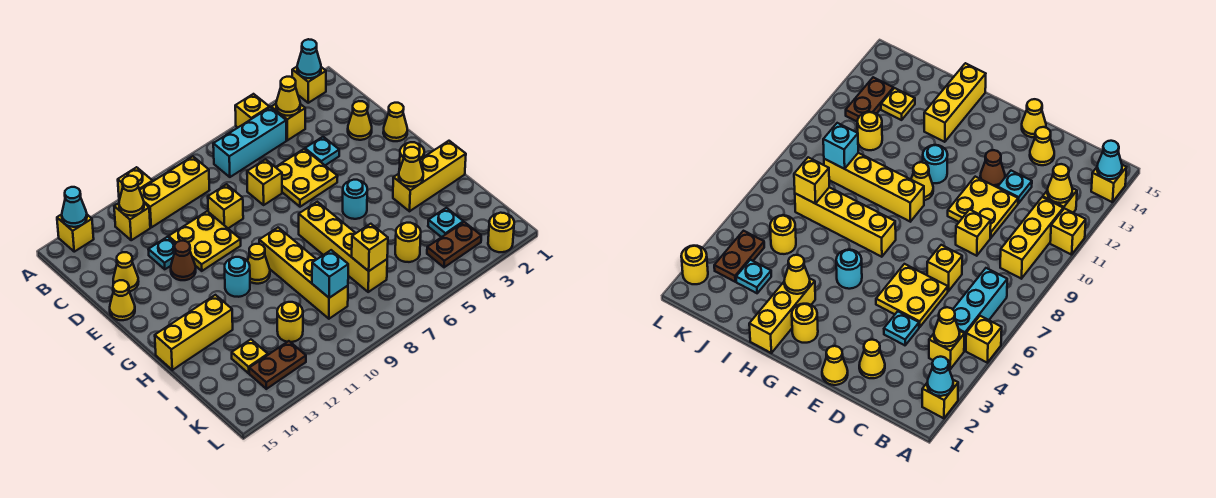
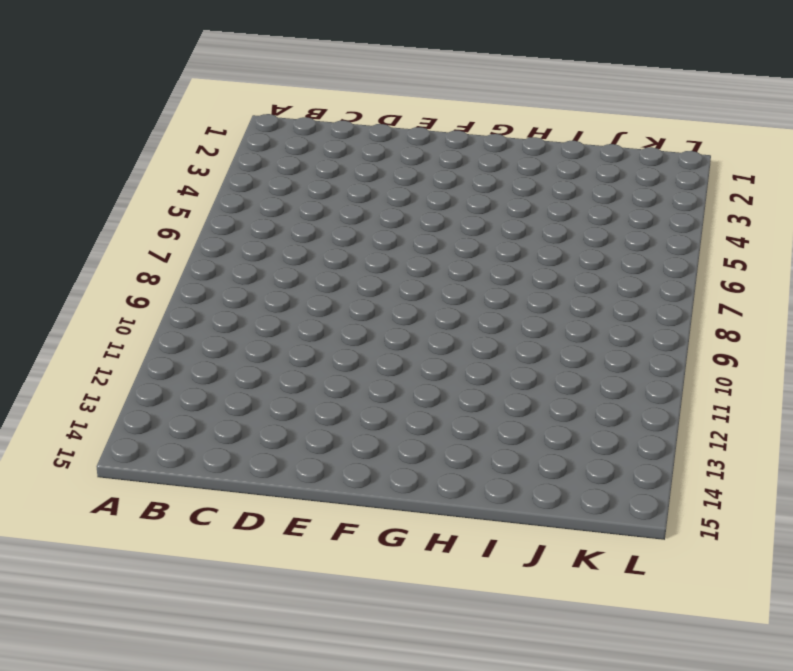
none -> yellow 1x1 brick [292,67,326,103]
none -> yellow 1x1 brick [235,94,269,128]
none -> yellow 1x1 brick [118,167,153,200]
none -> yellow 1x1 brick [57,214,94,252]

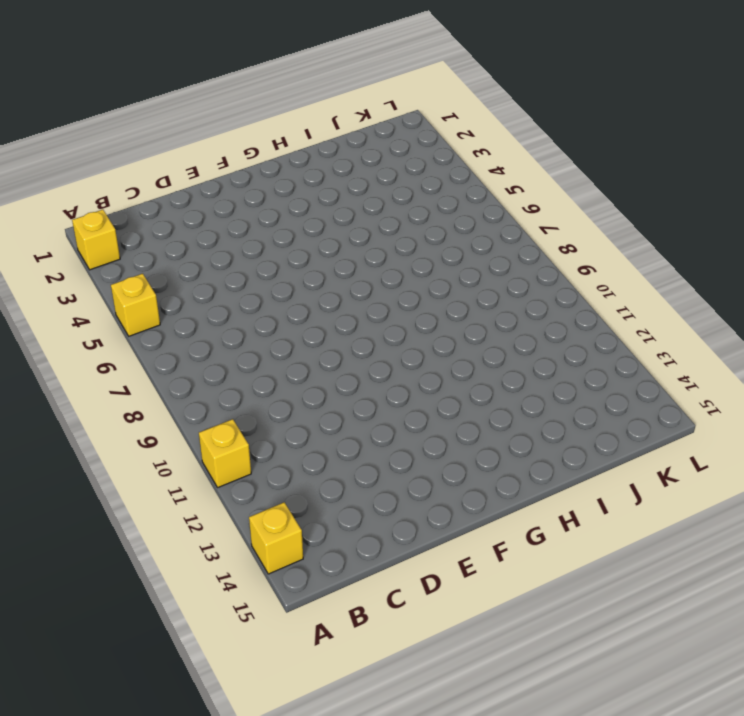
none -> yellow 1x1 brick [271,104,305,140]
none -> cyan 1x3 brick [213,107,286,177]
none -> yellow 1x3 brick [140,156,209,227]
none -> yellow 1x1 brick [114,203,150,240]

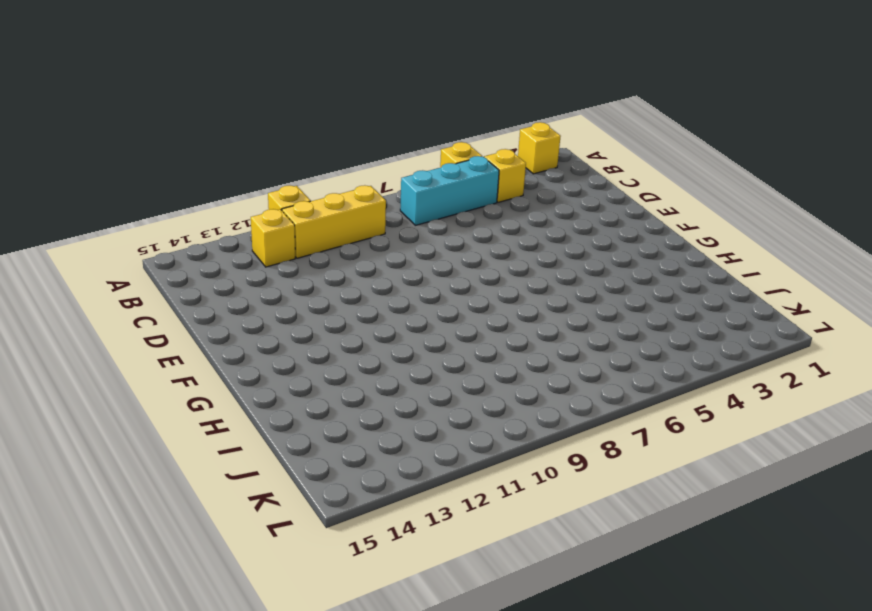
none -> yellow 1x1 brick [57,214,94,252]
none -> yellow 1x1 cone [348,101,372,140]
none -> cyan 1x1 plate [305,137,339,165]
none -> yellow 2x2 plate [276,149,338,207]

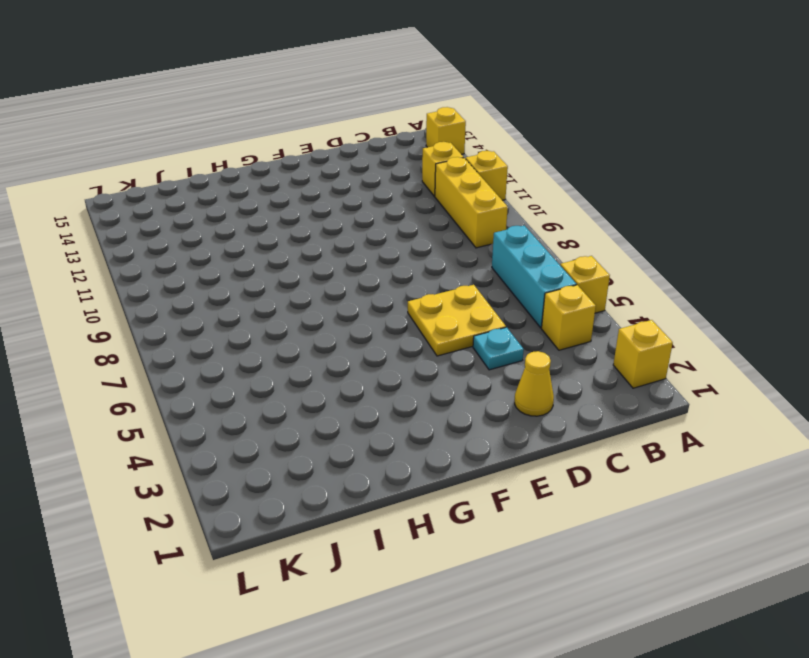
none -> yellow 1x1 brick [247,159,282,205]
none -> yellow 1x1 brick [208,184,243,228]
none -> yellow 2x2 plate [169,211,241,271]
none -> cyan 1x1 plate [148,237,176,269]

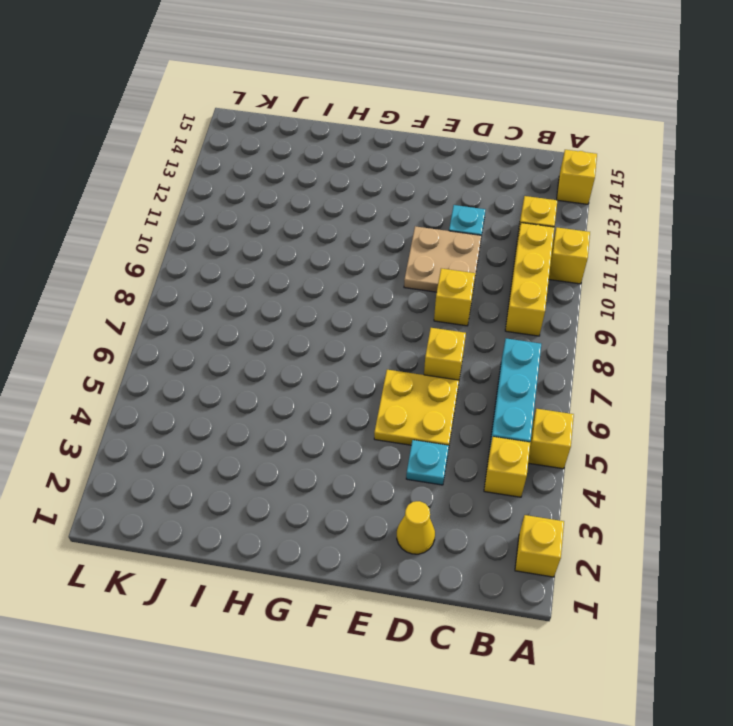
tan 2x2 plate [404,226,482,292] -> yellow 2x2 plate [169,211,241,271]
none -> yellow 1x1 cone [113,252,139,292]
none -> yellow 1x1 cone [383,103,407,141]
none -> brown 1x1 cone [171,241,196,280]
none -> yellow 1x1 cone [110,280,135,320]

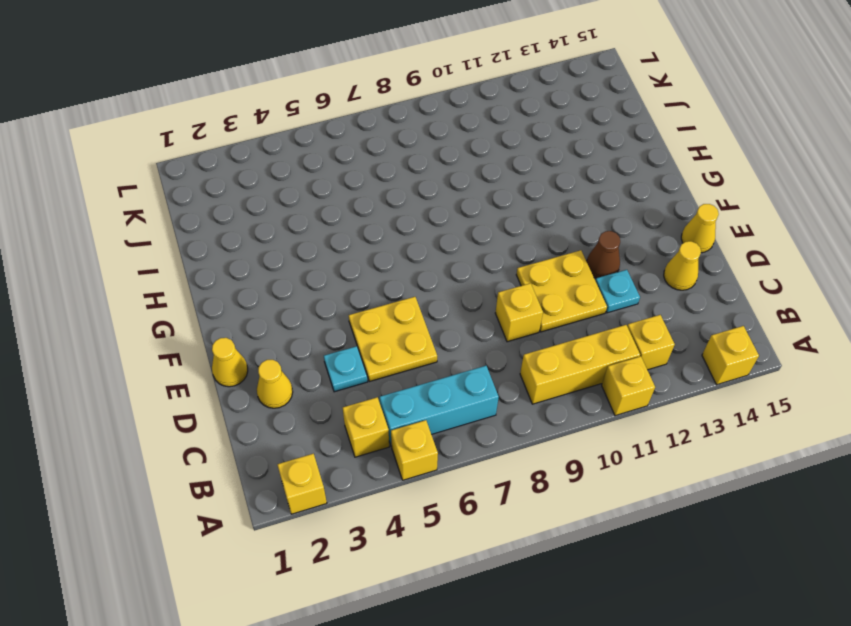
none -> yellow 1x1 brick [247,159,282,205]
none -> yellow 1x1 round brick [399,142,424,170]
none -> cyan 1x1 round brick [343,180,367,219]
none -> yellow 1x4 brick [299,202,387,292]

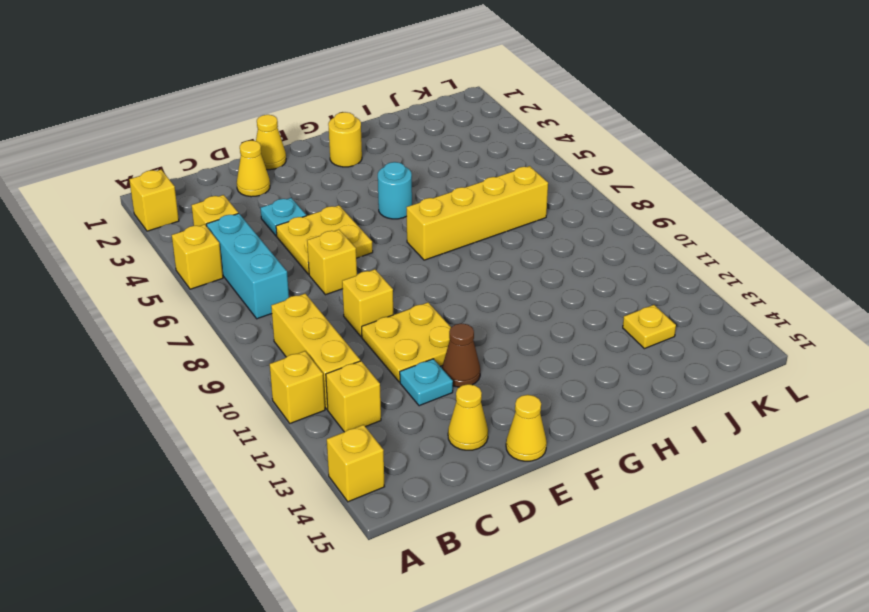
none -> yellow 1x4 brick [259,228,348,319]
none -> yellow 1x1 cone [248,244,270,284]
none -> cyan 1x1 round brick [225,257,250,297]
none -> yellow 1x3 brick [393,141,466,211]

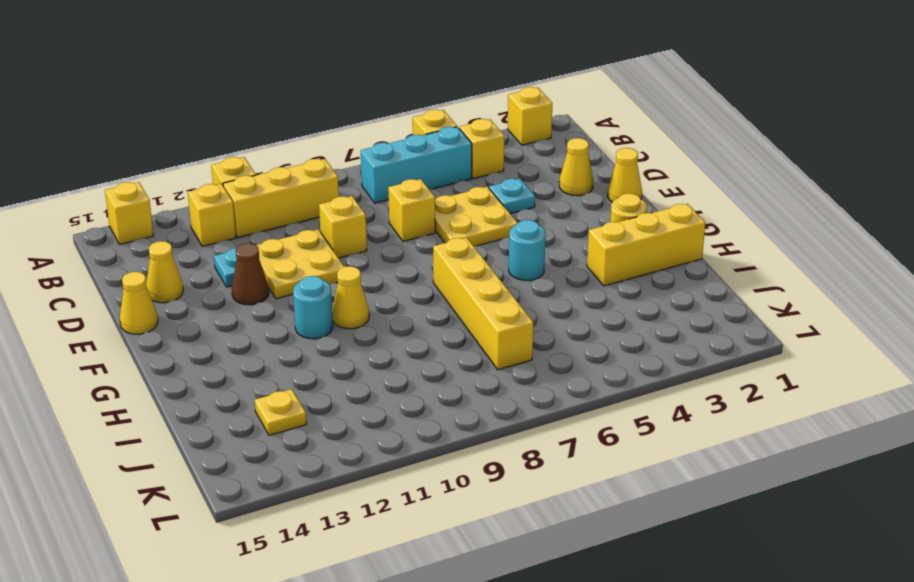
none -> yellow 1x4 brick [259,228,348,319]
none -> yellow 1x3 brick [155,295,233,370]
none -> cyan 1x1 plate [428,208,463,237]
none -> yellow 1x1 round brick [395,223,421,262]

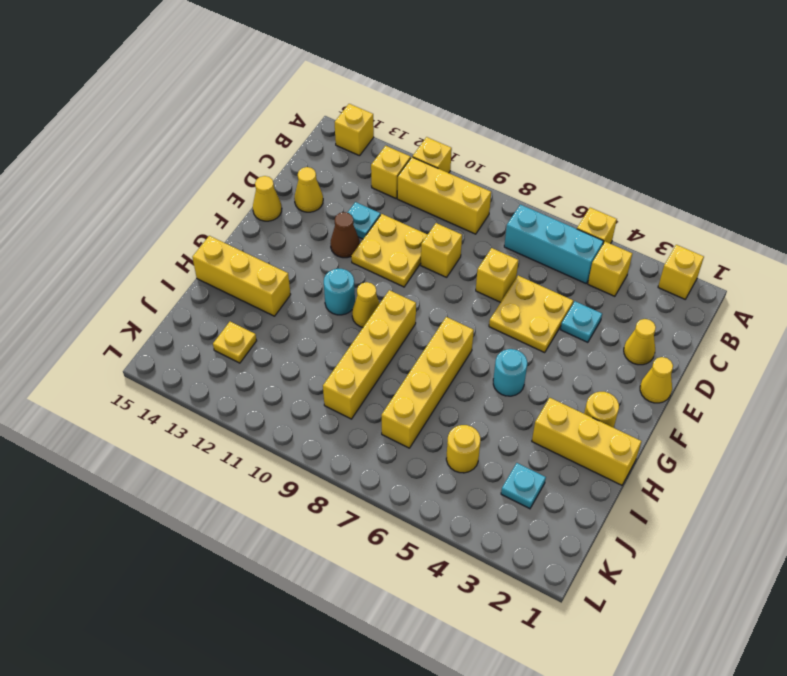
none -> yellow 1x1 round brick [277,302,303,342]
none -> brown 1x2 plate [427,222,481,267]
none -> brown 1x2 plate [249,341,306,389]
none -> yellow 1x1 round brick [488,213,514,252]

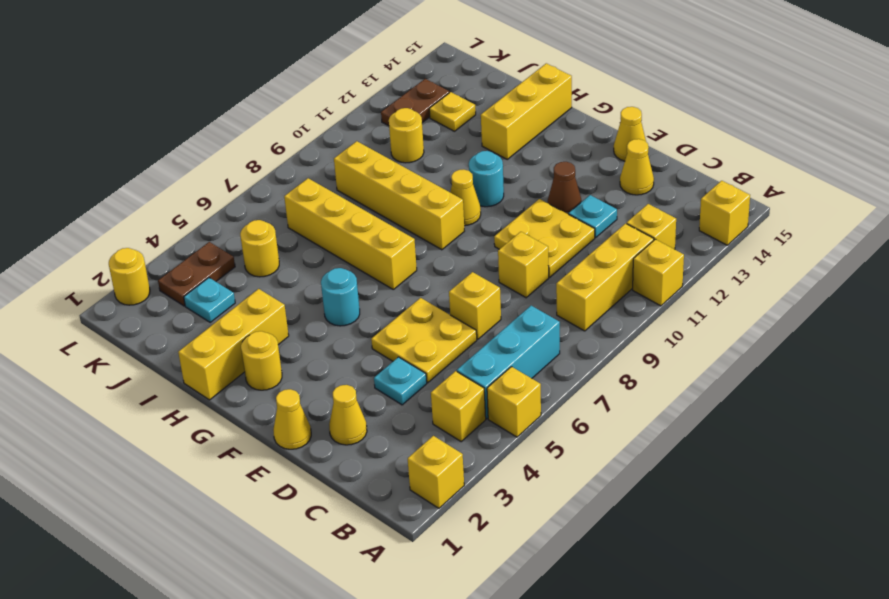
none -> cyan 1x1 cone [297,39,321,78]
none -> cyan 1x1 cone [62,187,87,227]
none -> yellow 1x1 cone [276,77,300,116]
none -> yellow 1x1 cone [119,176,144,216]

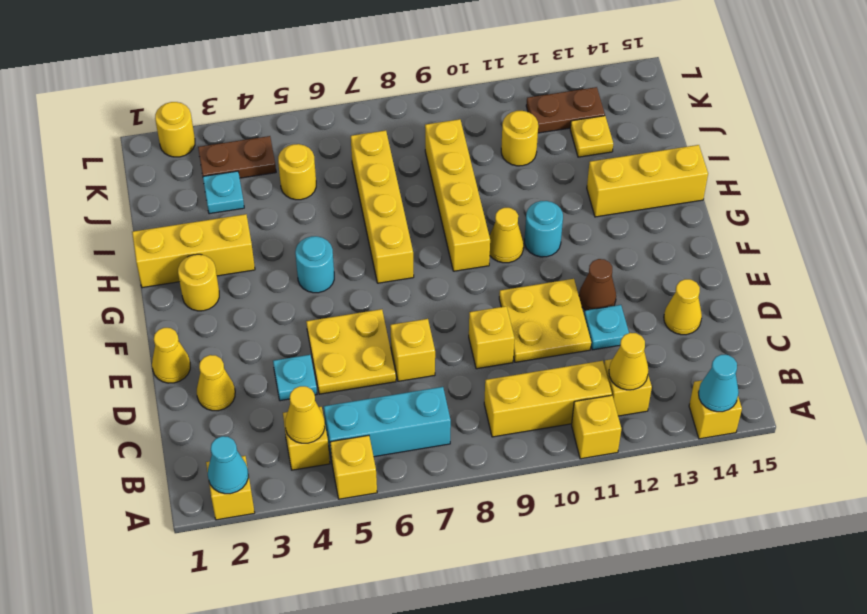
none -> yellow 1x1 cone [110,280,135,320]
none -> yellow 1x1 cone [399,147,423,187]
none -> yellow 1x1 brick [352,224,388,271]
none -> cyan 1x1 brick [312,250,348,298]

